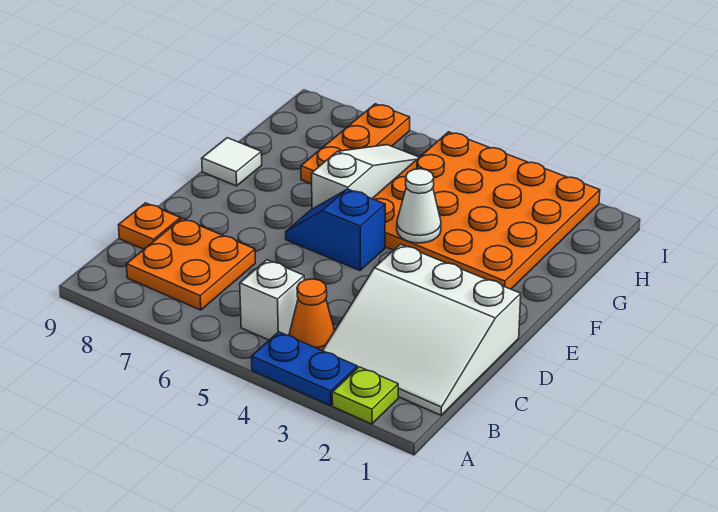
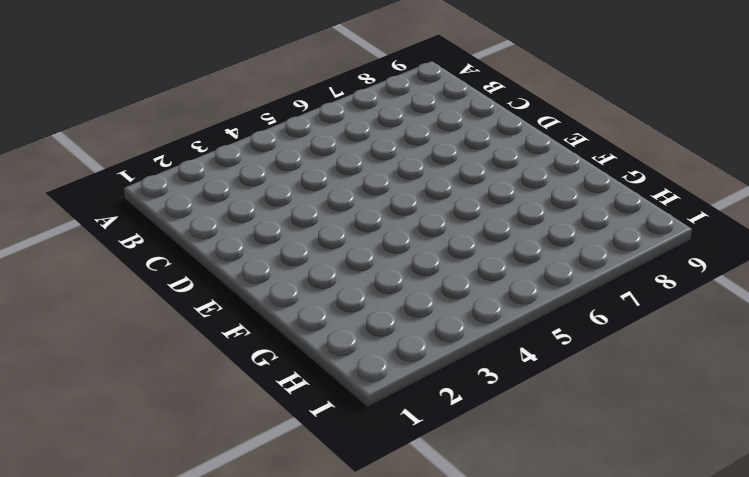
none -> lime 1x1 plate [332,367,398,424]
none -> blue 1x2 plate [251,332,357,406]
none -> white 3x3 slope [322,244,521,415]

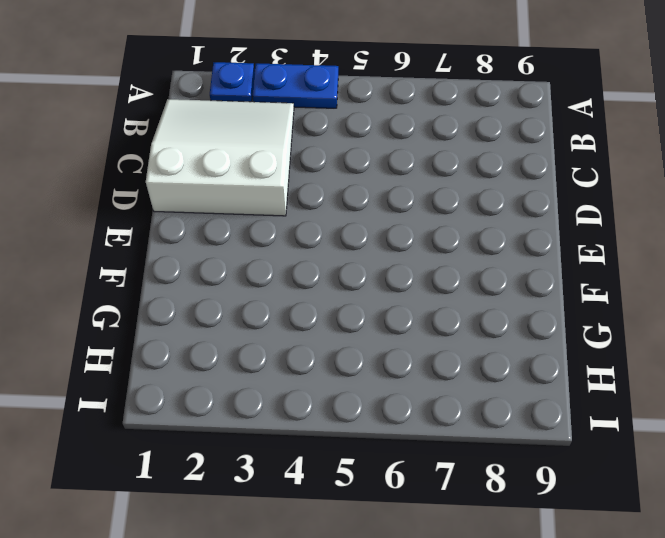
blue 1x1 plate [210,62,255,102] -> lime 1x1 plate [332,367,398,424]
none -> orange 1x1 cone [289,279,335,350]
none -> white 1x1 brick [240,260,304,340]
none -> orange 2x2 plate [126,218,255,310]

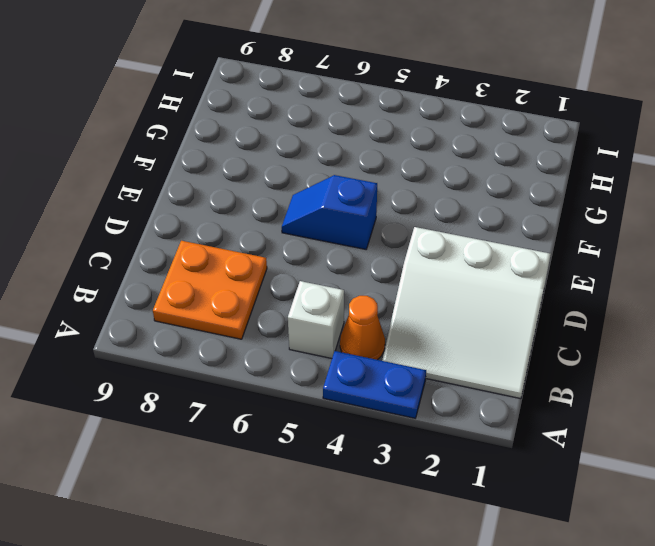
none -> lime 1x1 plate [332,367,398,424]
none -> orange 1x1 plate [119,203,180,249]
none -> orange 4x4 plate [372,132,600,289]

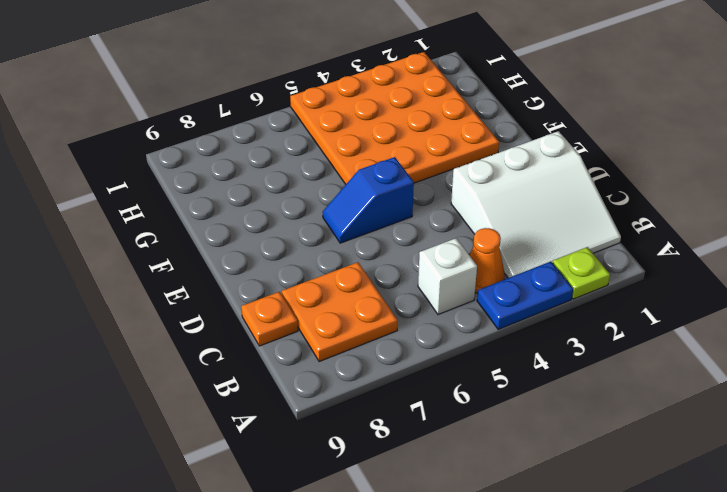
none -> white 1x3 slope [312,145,419,209]
none -> white 1x1 tile [202,138,262,186]
none -> orange 1x3 plate [301,104,410,184]

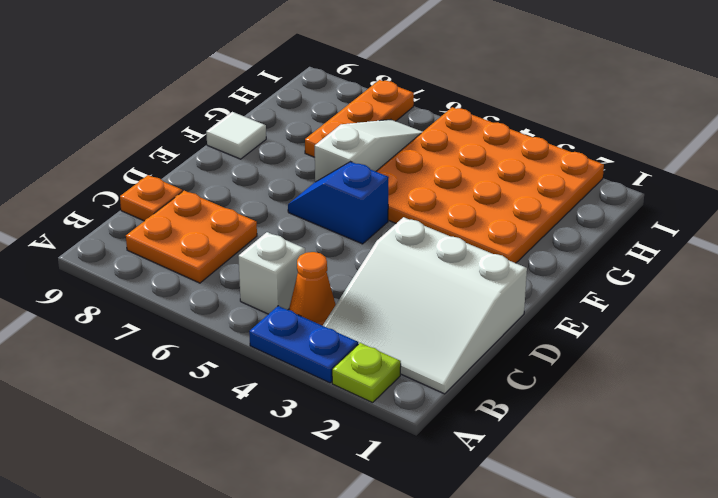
none -> white 1x1 cone [397,169,441,243]

